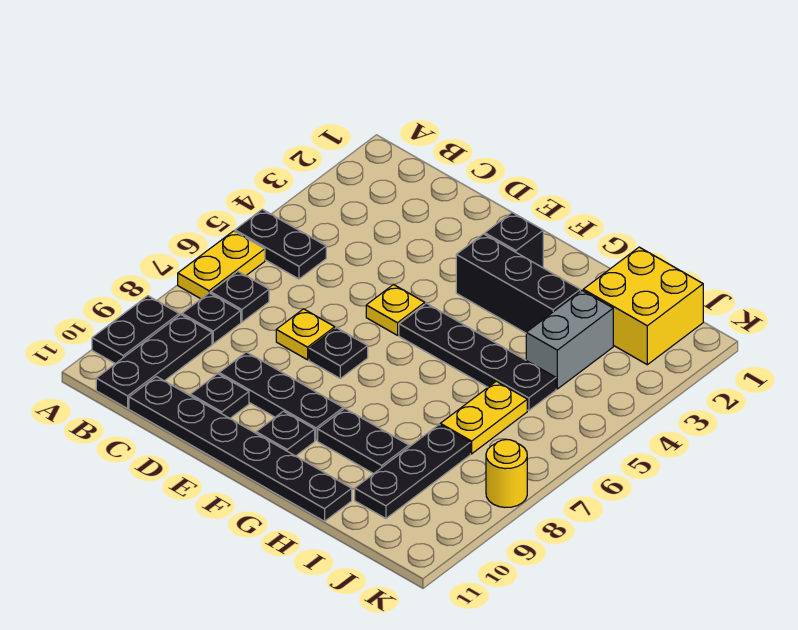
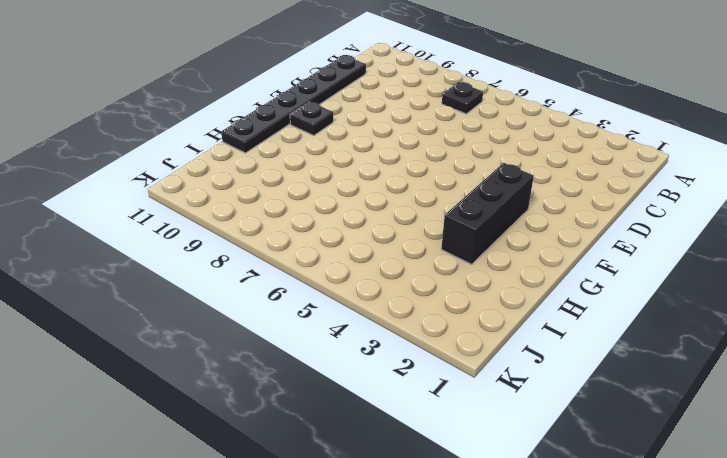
none -> black 1x2 plate [235,209,326,279]
none -> yellow 1x2 plate [178,231,265,299]
none -> black 1x2 plate [92,296,179,364]

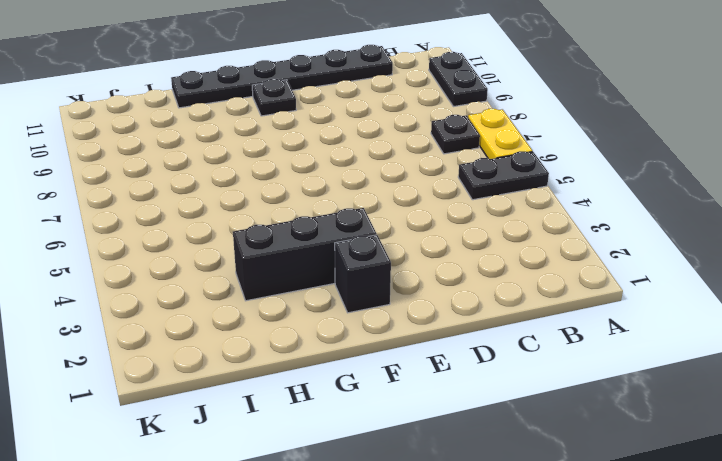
none -> black 1x1 plate [182,293,241,344]
none -> black 1x3 plate [96,314,212,409]
none -> yellow 1x1 plate [276,309,335,360]

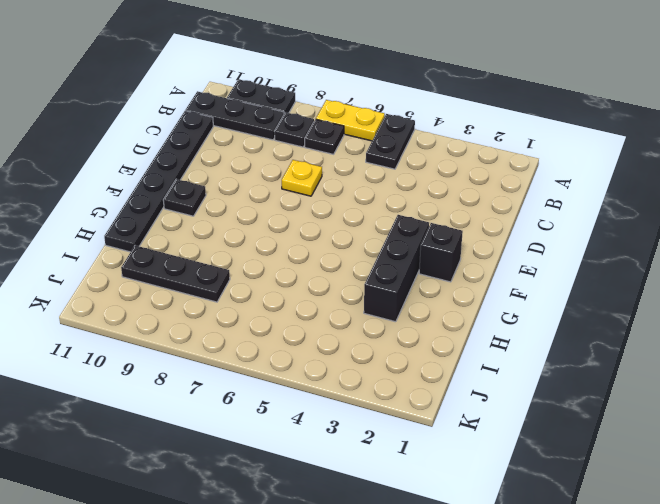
none -> black 1x3 plate [219,352,343,440]
none -> black 1x1 plate [191,374,249,418]
none -> yellow 1x1 plate [366,284,425,335]

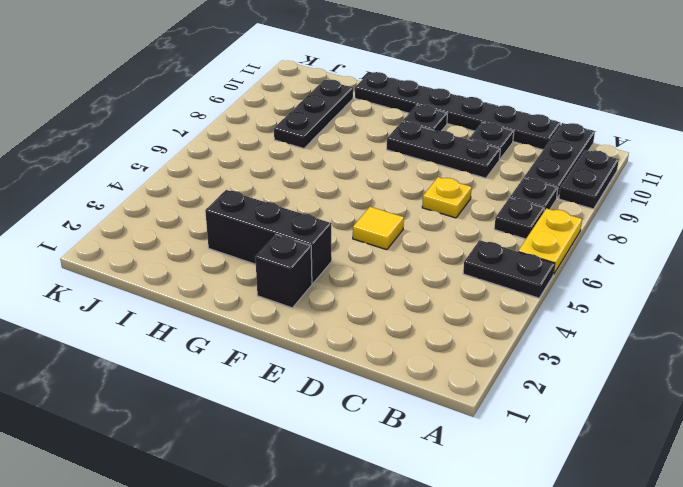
yellow 1x1 tile [353,207,404,250] -> yellow 1x1 plate [366,284,425,335]
none -> black 1x1 plate [309,328,368,378]
none -> black 1x4 plate [399,303,556,411]
none -> black 1x2 plate [318,409,409,474]

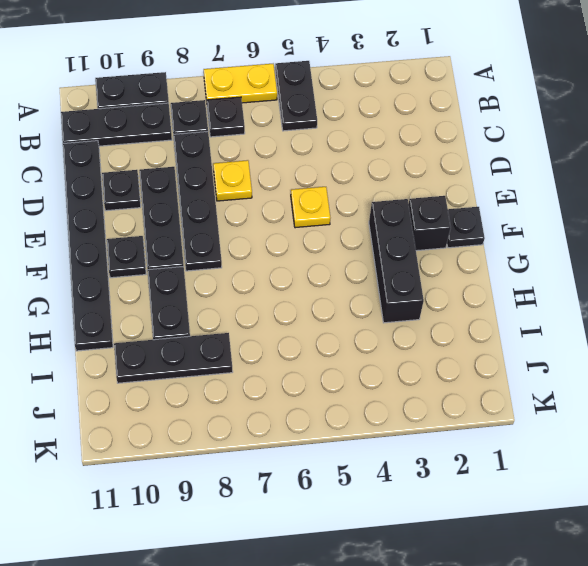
black 1x4 plate [173,132,222,271] -> black 1x4 plate moved to [399,303,556,411]
black 1x1 plate [447,207,485,248] -> black 1x1 plate moved to [309,328,368,378]
none -> yellow 2x2 brick [583,247,703,365]
none -> grey 1x2 brick [526,291,613,389]
none -> yellow 1x2 plate [440,381,527,454]

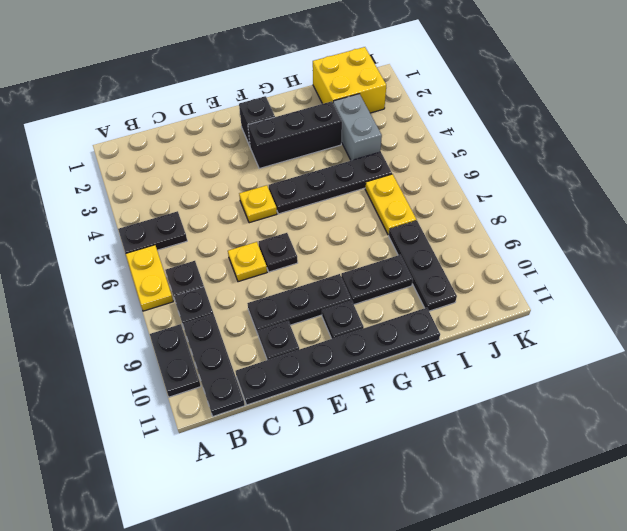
none -> yellow 1x1 round brick [486,440,527,507]

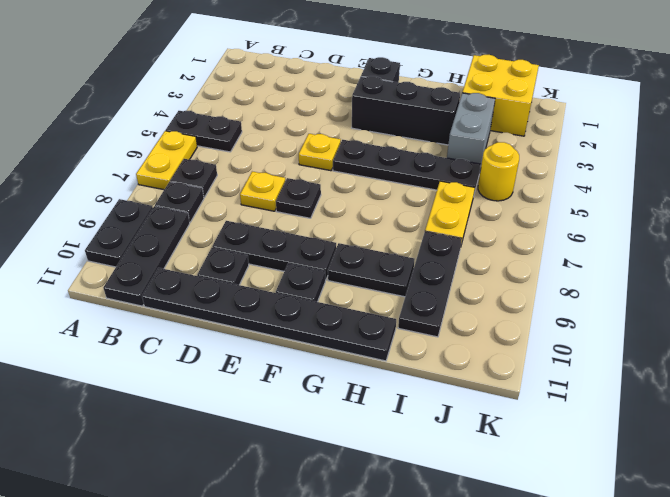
yellow 1x1 round brick [478,142,519,201] -> yellow 1x1 round brick moved to [486,440,527,507]

